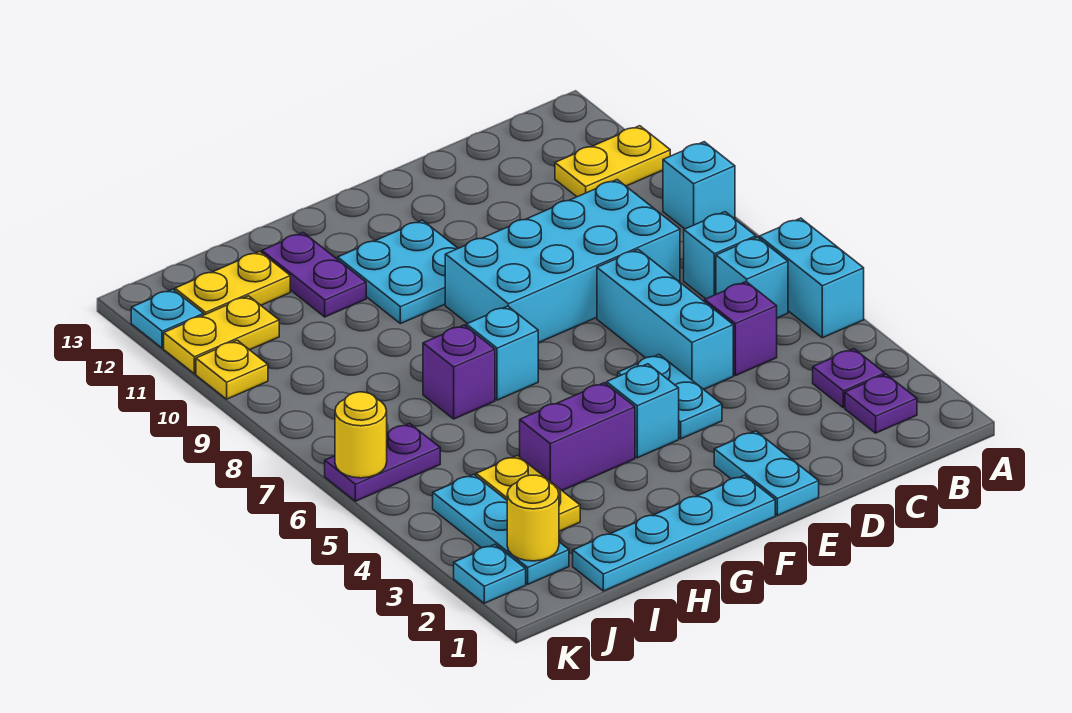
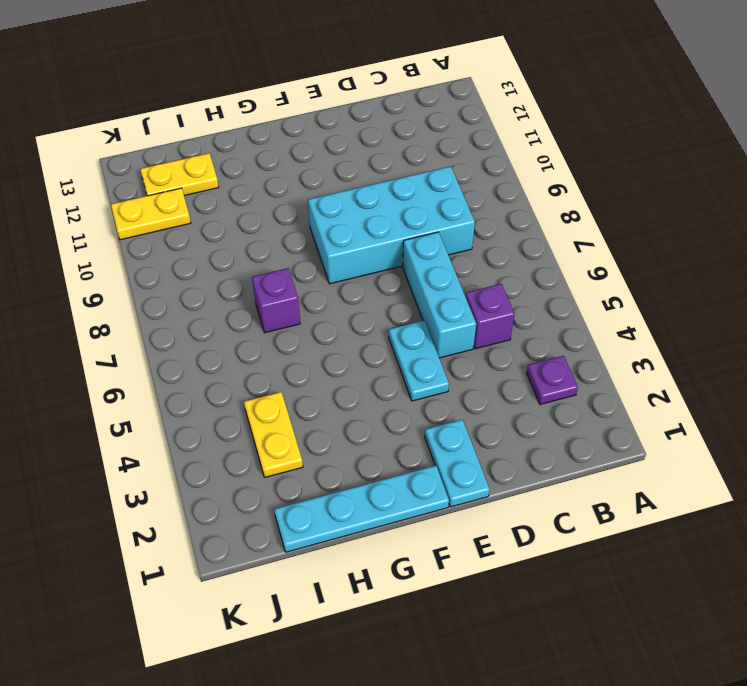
none -> cyan 1x2 brick [759,218,864,338]
none -> cyan 1x1 brick [663,142,735,229]
none -> yellow 1x2 plate [555,126,670,197]

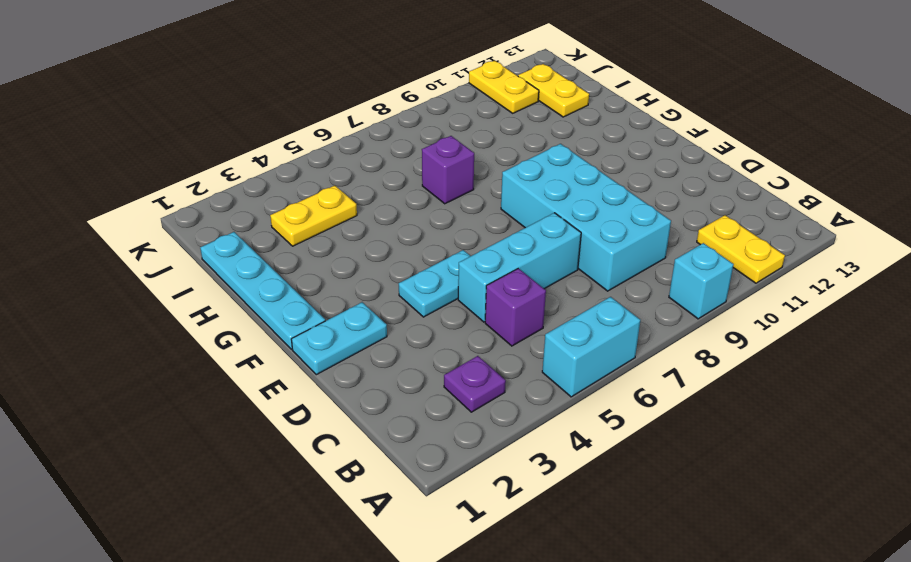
none -> purple 1x1 plate [845,374,917,433]
none -> cyan 1x1 brick [716,237,788,318]
none -> cyan 1x1 brick [684,212,756,299]

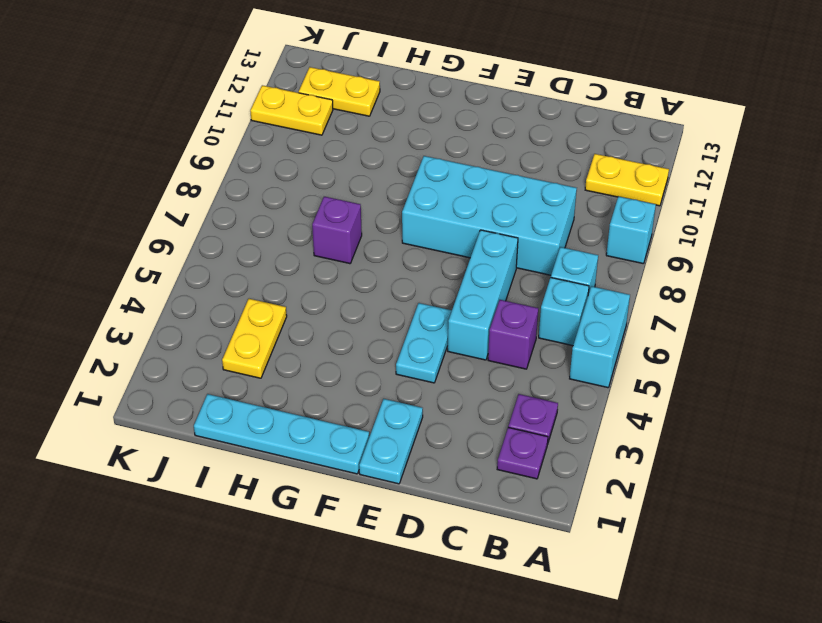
none -> cyan 1x1 brick [607,364,679,458]
none -> cyan 2x2 plate [338,220,458,324]
none -> purple 1x2 brick [520,383,635,490]

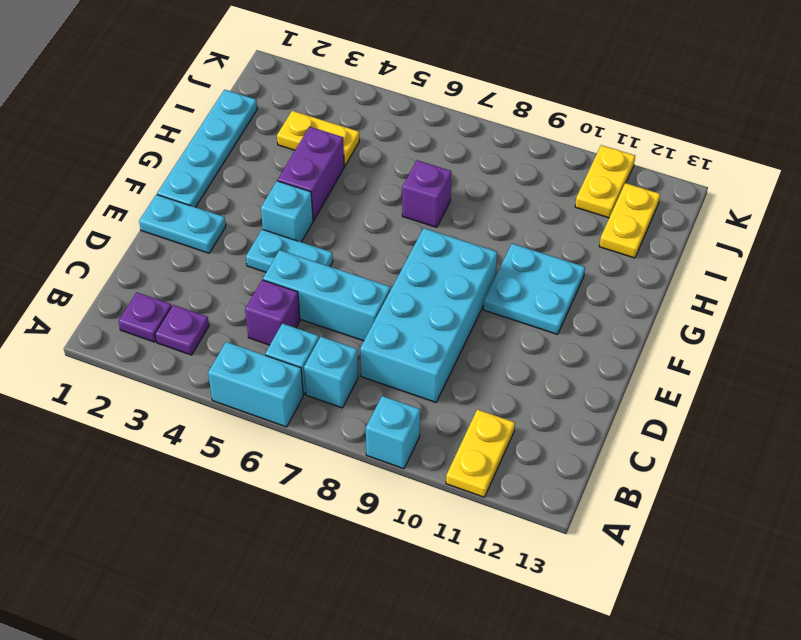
none -> cyan 1x1 brick [466,306,538,400]
none -> purple 1x2 plate [262,233,366,317]
none -> cyan 1x3 plate [433,475,569,584]

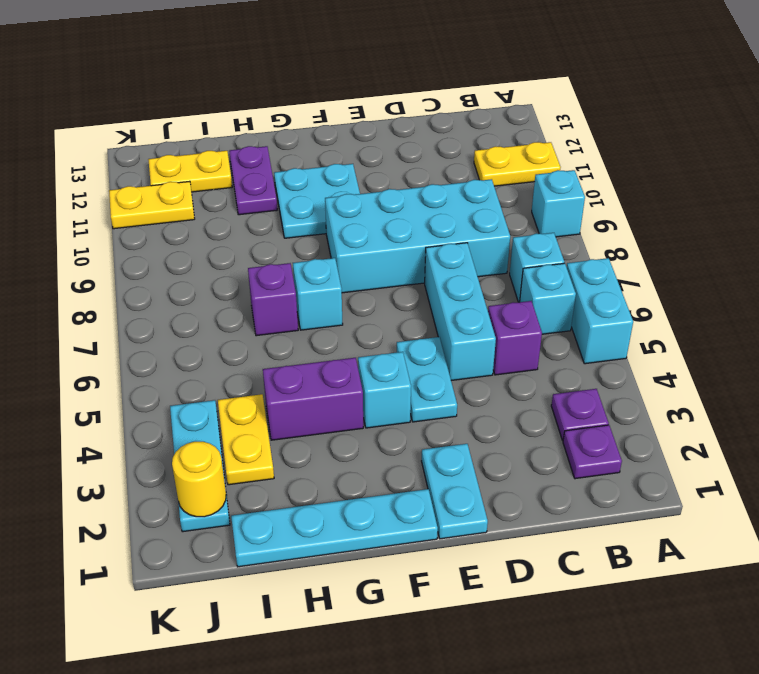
none -> purple 1x2 plate [325,423,440,501]
none -> cyan 1x1 plate [454,544,526,603]
none -> yellow 1x1 plate [196,340,268,399]

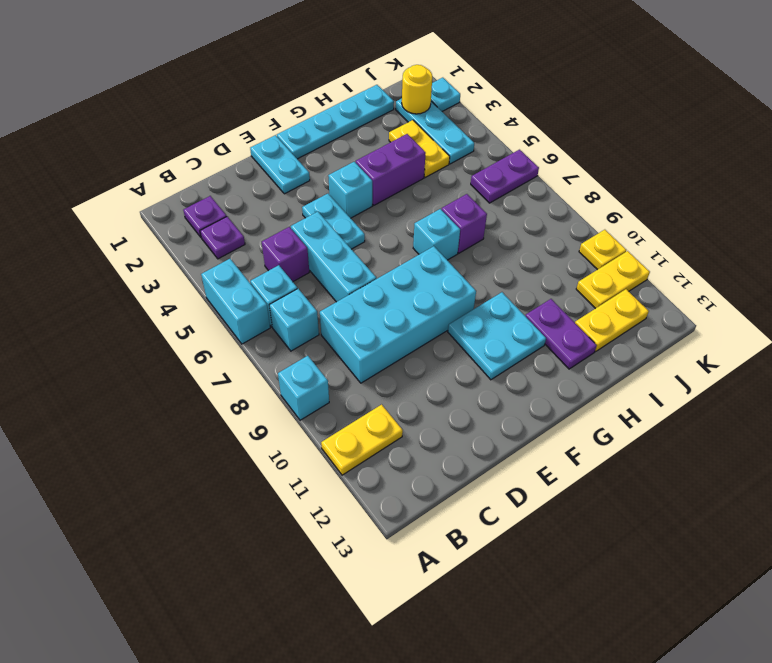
none -> cyan 1x1 plate [131,289,204,348]
none -> yellow 1x1 round brick [335,392,387,478]

